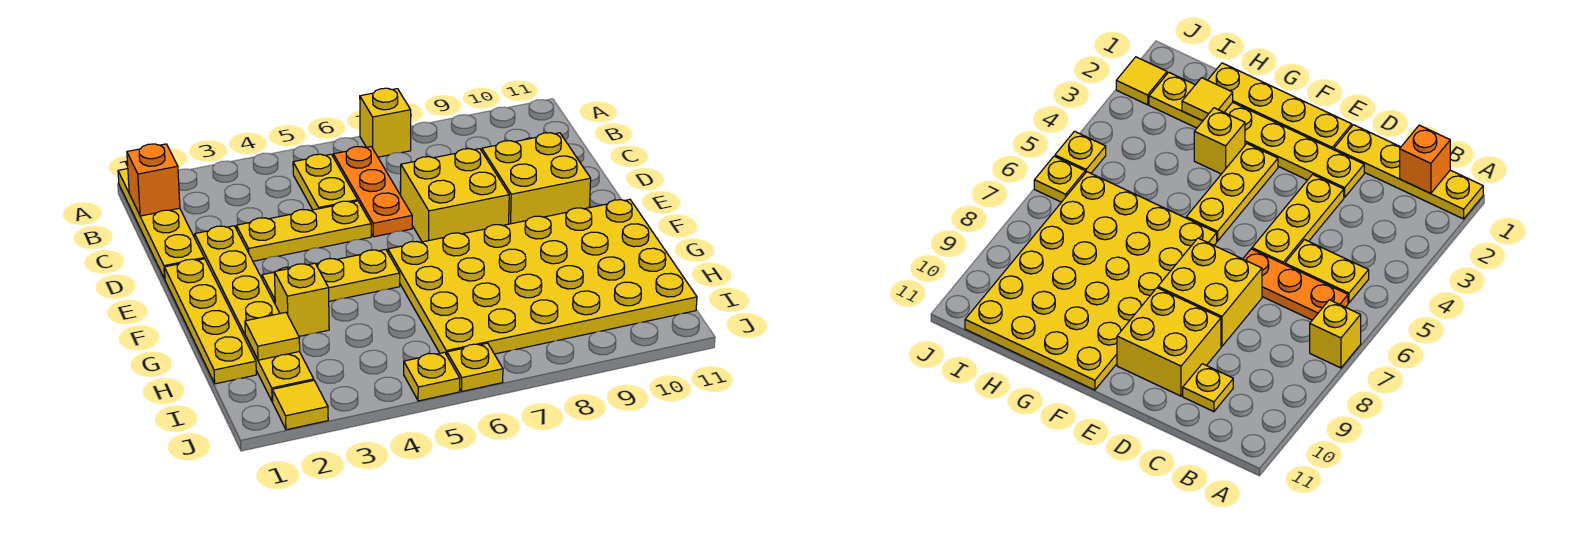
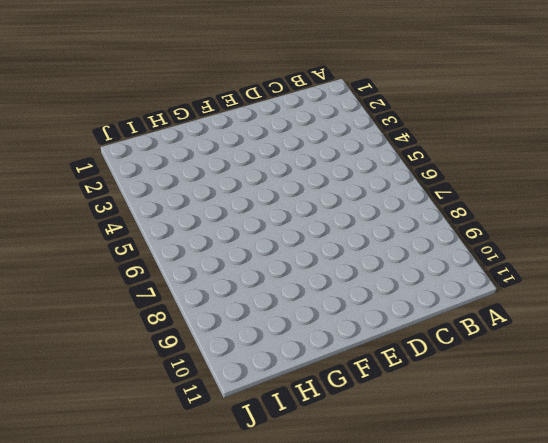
none -> yellow 1x4 plate [118,169,204,279]
none -> yellow 1x1 brick [360,88,411,157]
none -> yellow 1x2 plate [293,154,358,210]

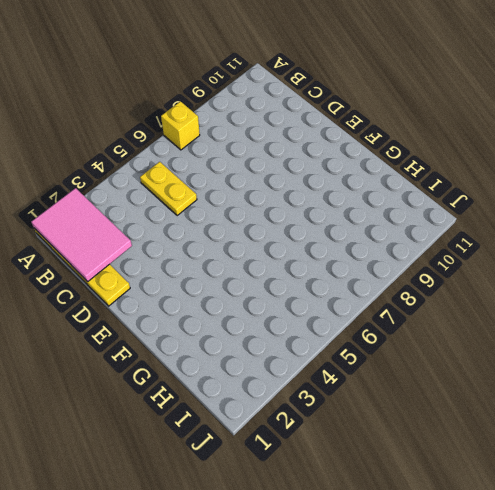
pink 2x3 tile [31,188,132,282] -> orange 1x1 brick [127,144,180,216]
none -> orange 1x3 plate [333,147,412,237]
none -> yellow 1x1 plate [1183,364,1233,412]
none -> yellow 1x6 plate [195,226,314,402]

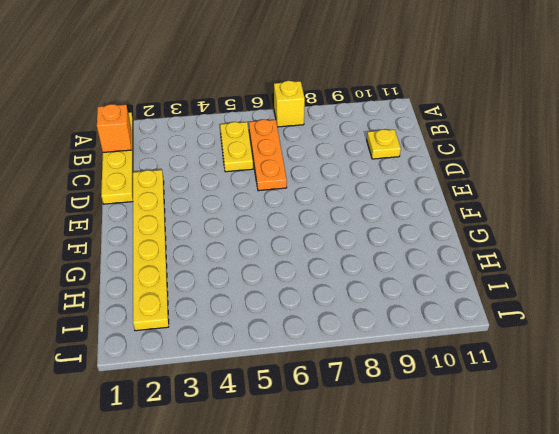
none -> yellow 1x3 plate [236,201,371,261]
none -> yellow 2x2 brick [401,149,509,242]
none -> yellow 2x2 brick [482,133,591,224]

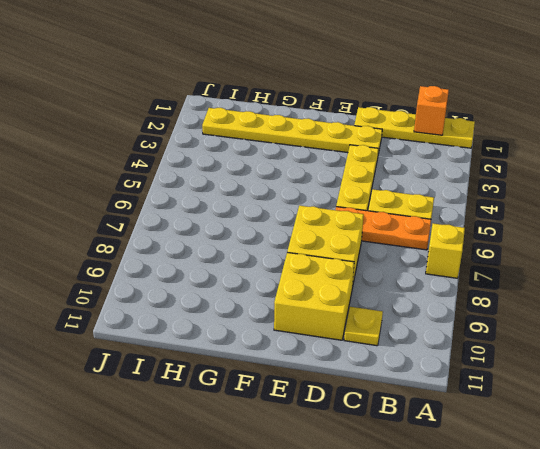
none -> yellow 1x4 plate [165,259,256,384]
none -> yellow 1x3 plate [262,249,400,303]
none -> yellow 4x6 plate [388,199,697,355]

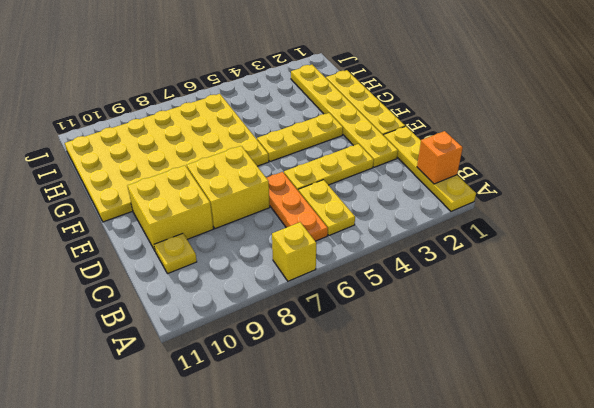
none -> yellow 1x1 brick [274,263,329,336]
none -> yellow 1x1 tile [272,380,328,430]
none -> yellow 1x1 plate [404,352,460,401]

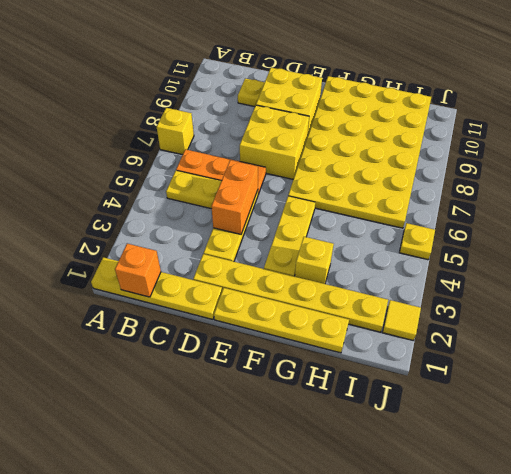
orange 1x2 brick [211,160,258,234] -> none
none -> yellow 1x1 plate [447,343,503,391]
none -> yellow 1x1 tile [245,312,300,360]

